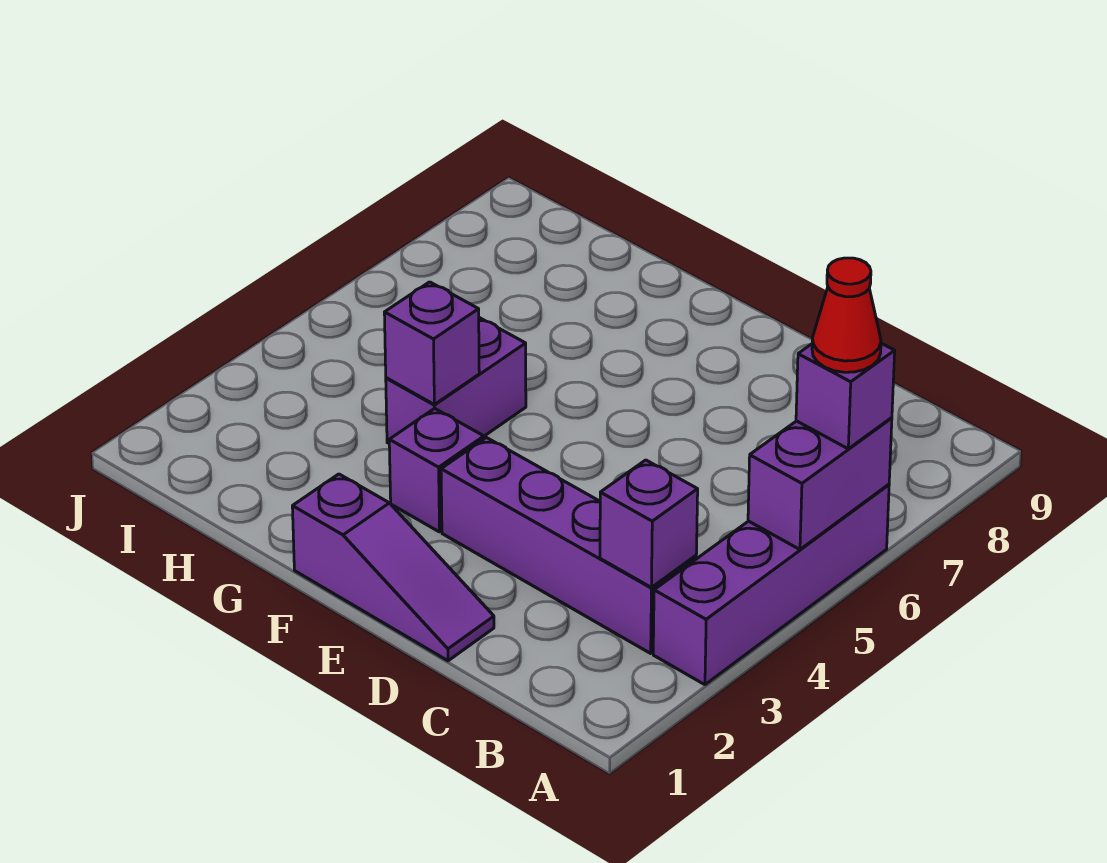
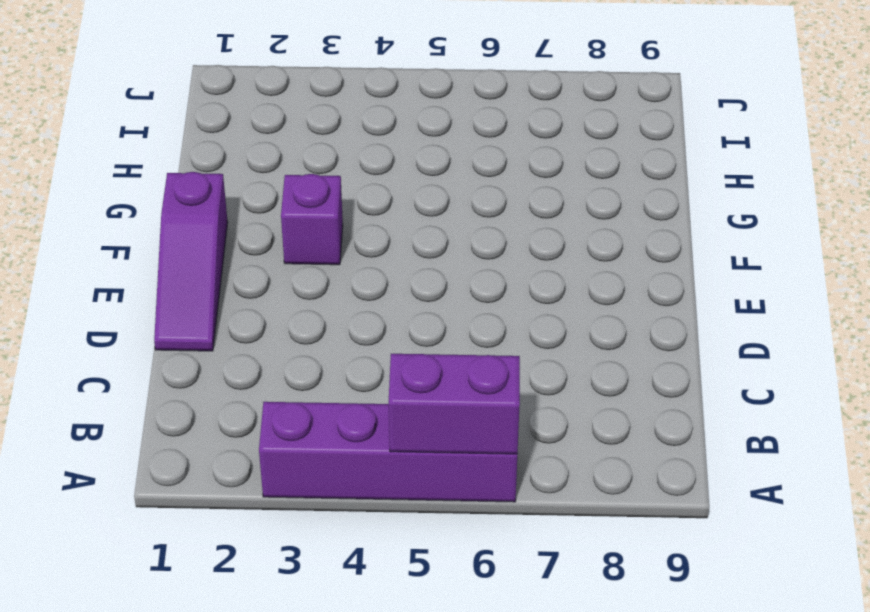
none -> purple 1x4 brick [441,438,696,653]
none -> purple 1x2 brick [386,318,526,443]

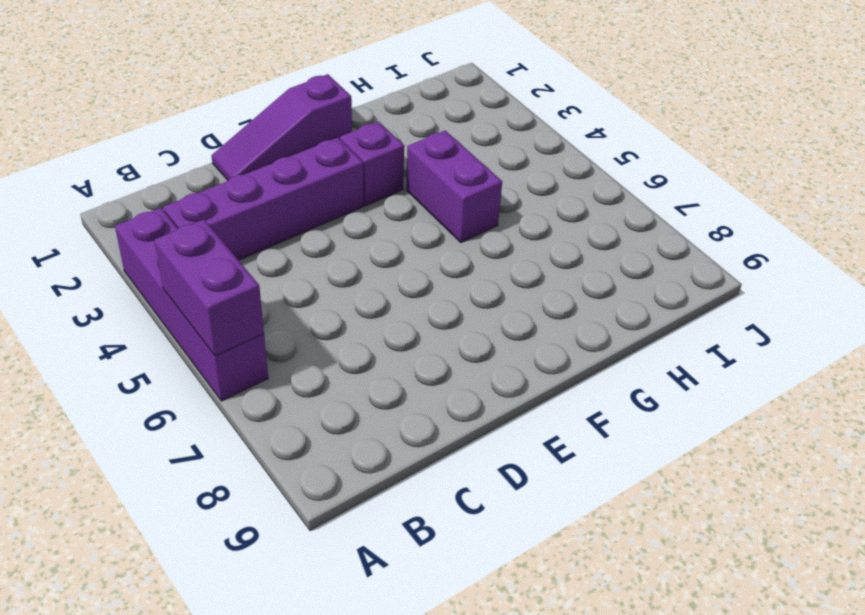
none -> purple 1x1 brick [600,460,698,587]
none -> purple 1x1 brick [384,282,479,404]

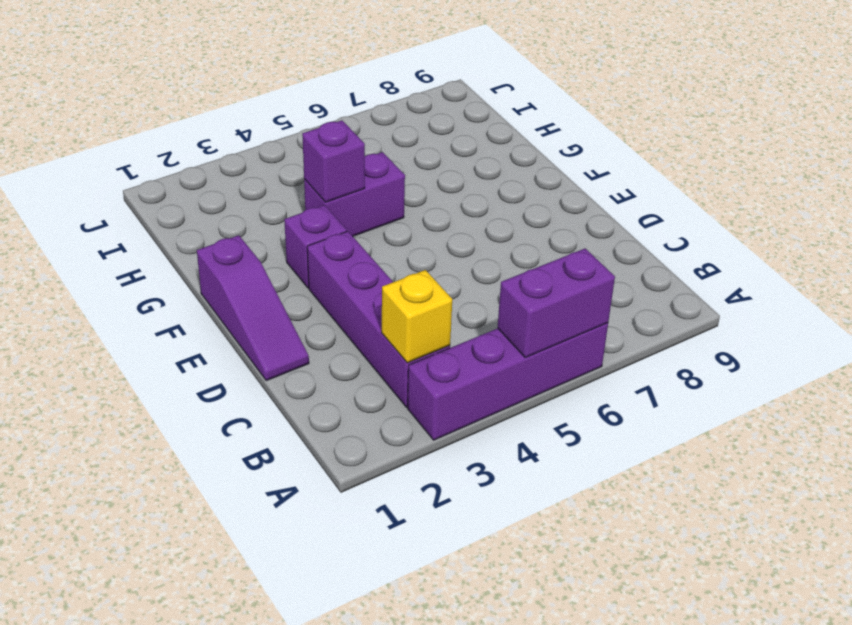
yellow 1x1 brick [382,270,452,363] -> purple 1x1 brick [600,460,698,587]
none -> purple 1x1 brick [796,343,895,449]
none -> red 1x1 cone [812,258,881,372]

